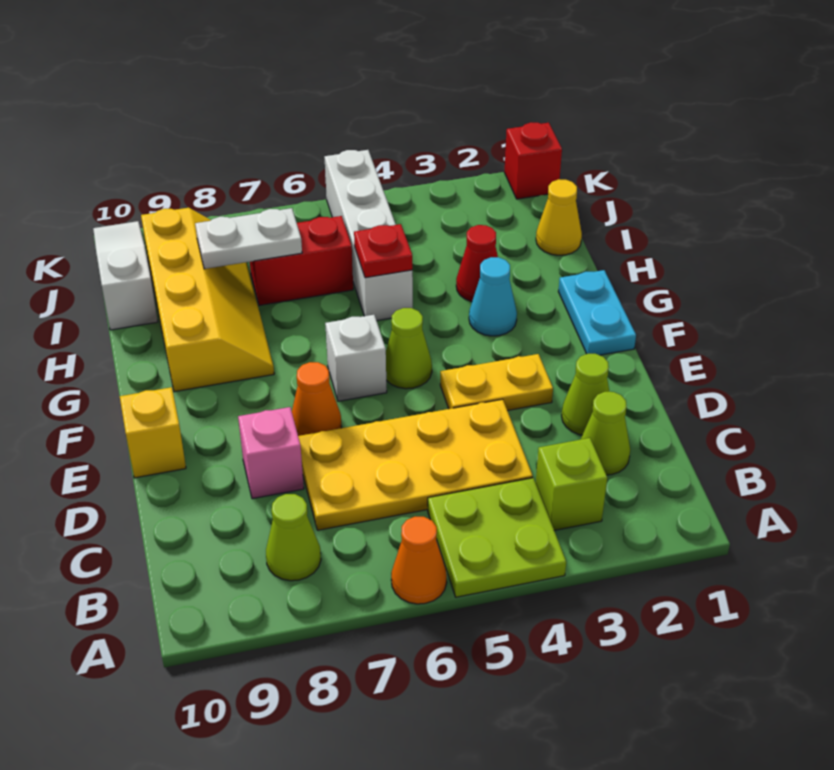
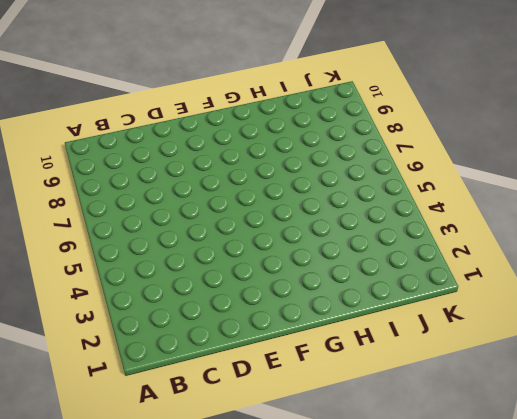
none -> lime 2x2 plate [428,478,566,597]
none -> orange 1x1 cone [391,517,447,604]
none -> lime 1x1 brick [536,438,607,530]

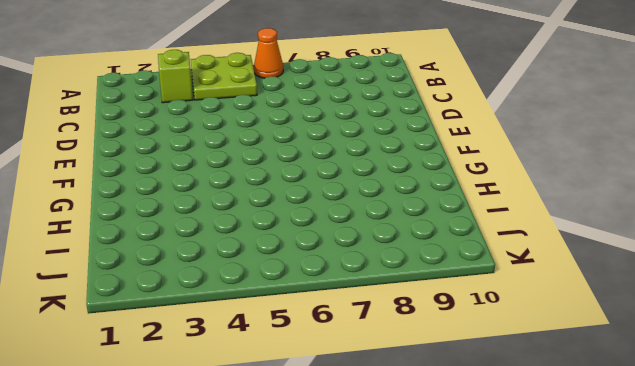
none -> lime 1x1 cone [266,494,321,581]
none -> lime 1x1 cone [580,392,630,475]
none -> yellow 2x4 plate [298,399,533,530]

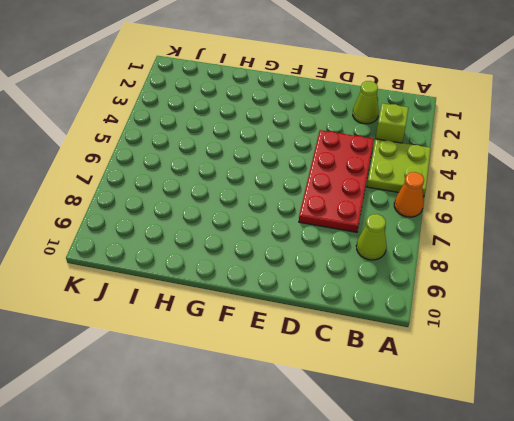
red 2x4 plate [299,130,374,232] -> yellow 2x4 plate [298,399,533,530]
none -> lime 1x1 cone [562,354,609,435]
none -> pink 1x1 brick [238,407,304,499]
none -> yellow 1x2 plate [440,354,553,411]

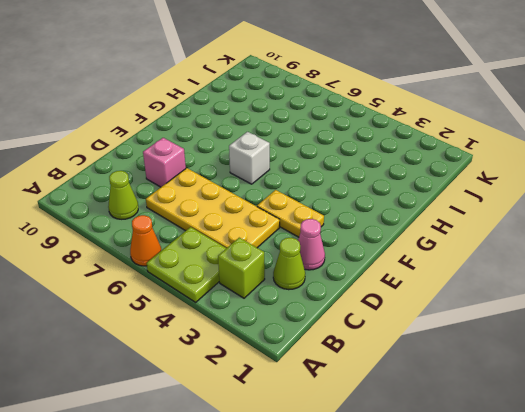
pink 1x1 cone [298,219,325,270] -> lime 1x1 cone [562,354,609,435]
none -> orange 1x1 cone [292,362,341,436]
none -> yellow 1x1 brick [120,387,186,478]
none -> cyan 1x2 plate [558,270,636,355]

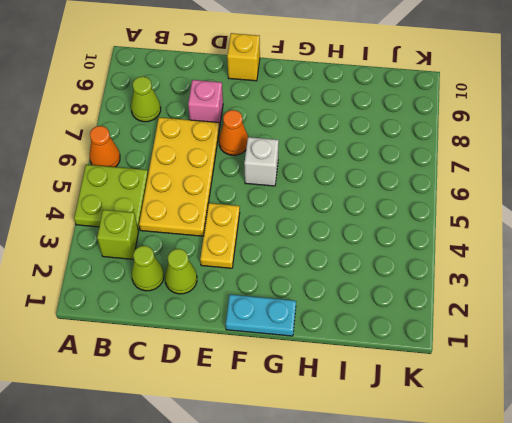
none -> lime 1x1 cone [386,308,432,389]
none -> cyan 1x1 cone [469,257,517,336]
none -> yellow 2x4 slope [141,208,274,392]

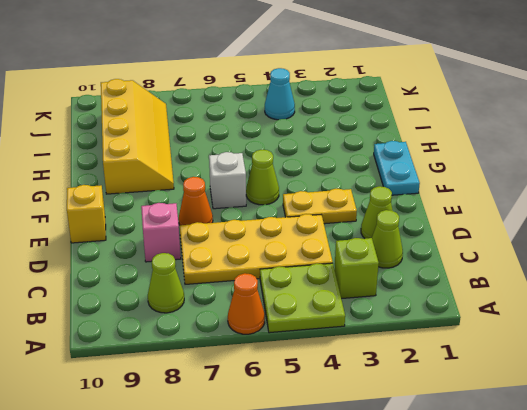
cyan 1x1 cone [265,68,295,120] -> cyan 1x1 cone moved to [469,257,517,336]
none -> red 1x1 cone [456,225,498,302]
none -> white 1x4 brick [325,150,413,321]
none -> yellow 1x1 cone [536,179,582,255]

